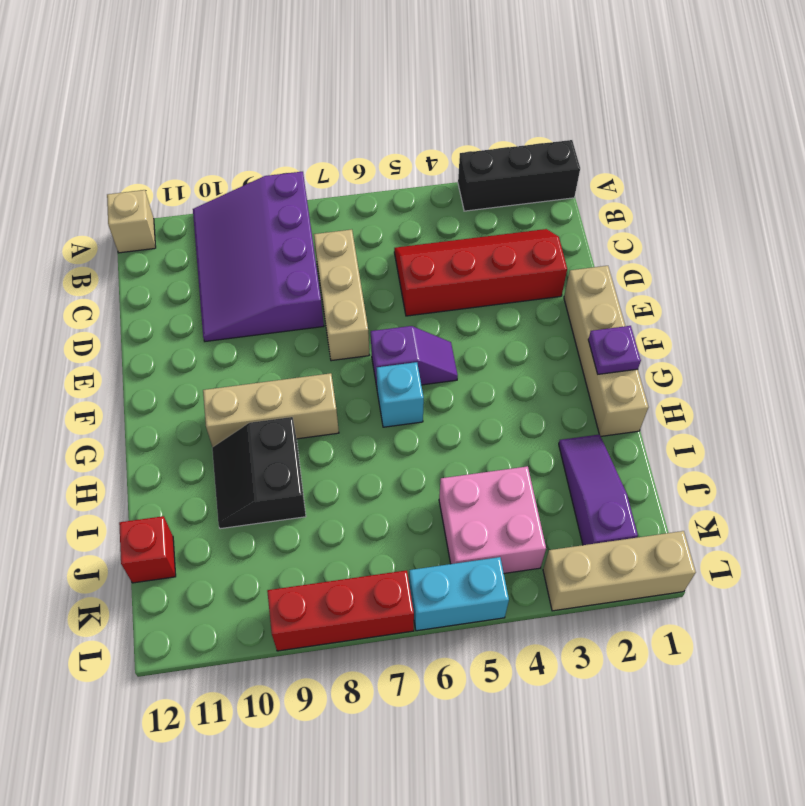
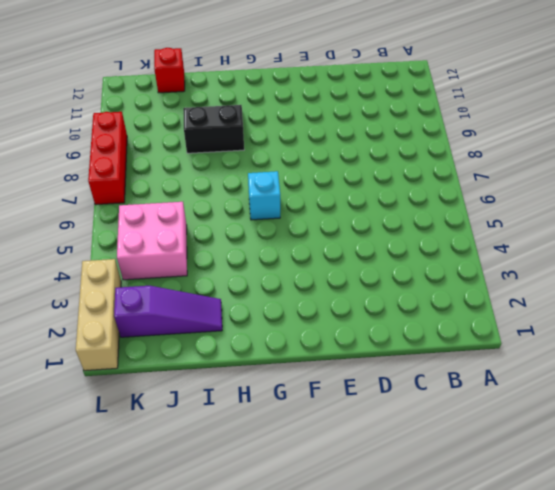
none -> black 1x3 brick [458,140,580,211]
none -> purple 3x4 slope [193,172,324,342]
none -> tan 1x1 brick [107,190,156,253]

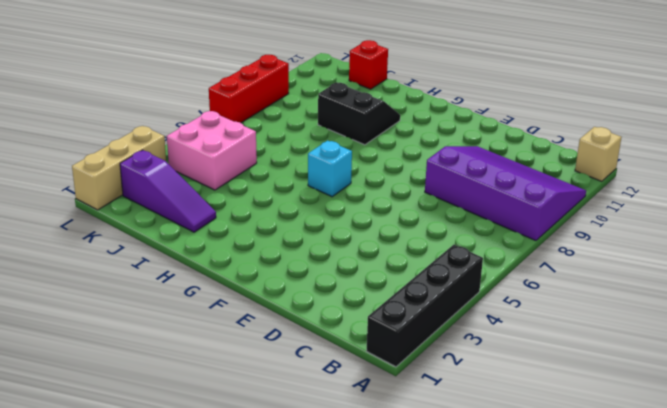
black 1x4 brick [366,245,483,367] -> black 1x3 brick [458,140,580,211]
none -> red 2x4 slope [394,229,567,316]
none -> tan 1x3 brick [314,230,369,361]
none -> tan 1x4 brick [564,266,648,436]

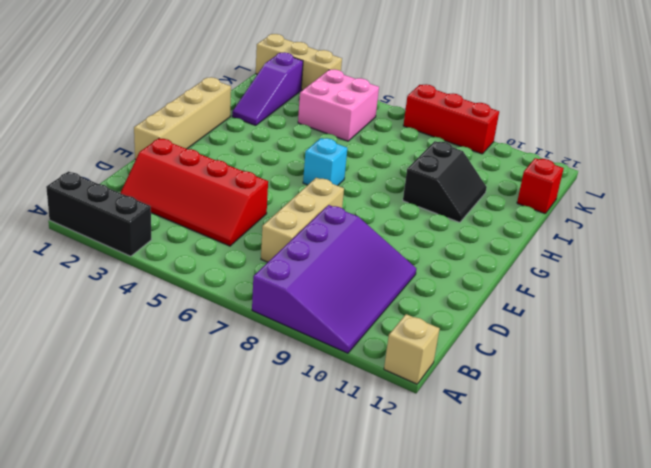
none -> purple 1x2 slope [371,326,458,387]
none -> tan 1x3 brick [203,373,339,447]
none -> cyan 1x2 brick [409,557,509,631]

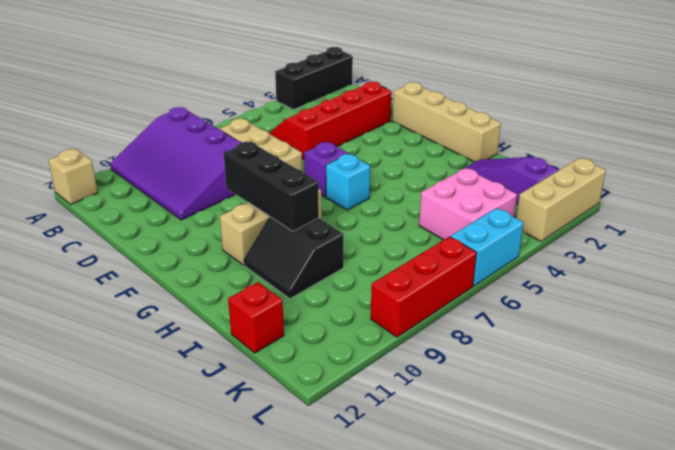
black 1x3 brick [224,142,319,231] -> none
none -> purple 1x1 plate [588,326,641,374]

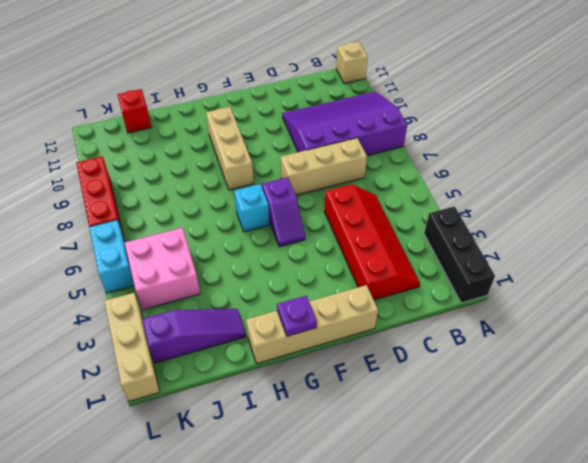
none -> black 2x2 slope [212,417,306,529]

